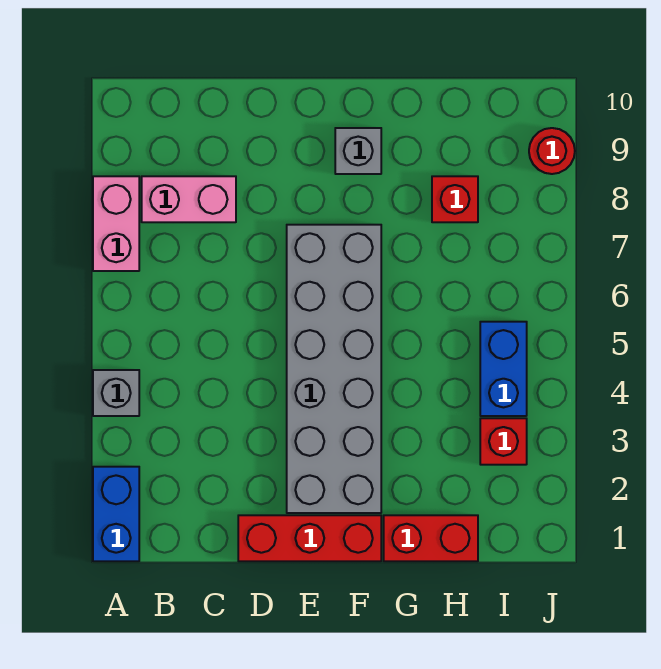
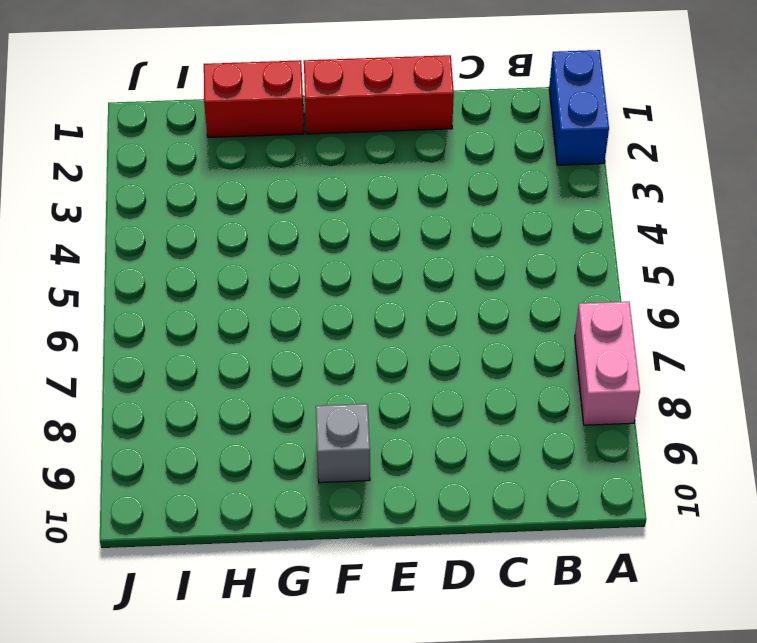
none -> grey 1x1 brick [93,370,139,416]
none -> pink 1x2 brick [142,176,236,222]
none -> grey 2x6 brick [287,225,381,513]

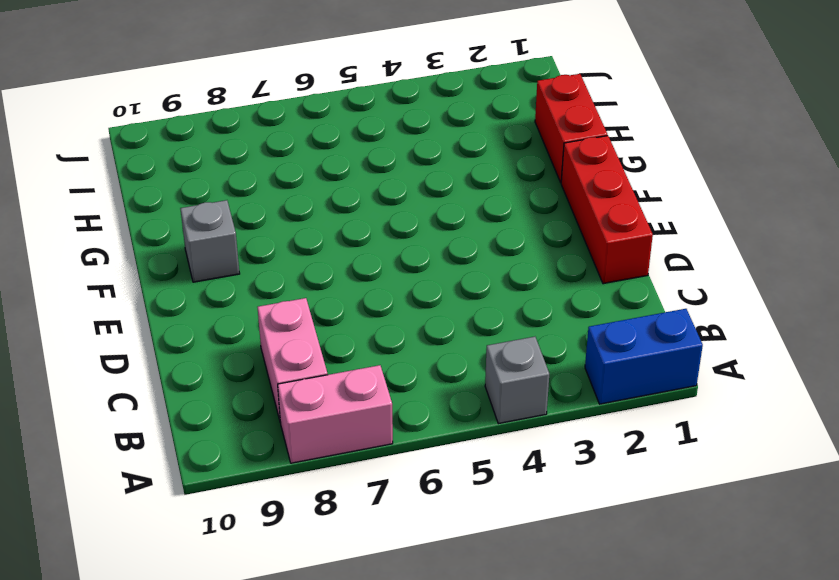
none -> grey 2x6 brick [287,225,381,513]
none -> red 1x1 brick [432,176,478,222]
none -> red 1x1 brick [480,418,527,465]

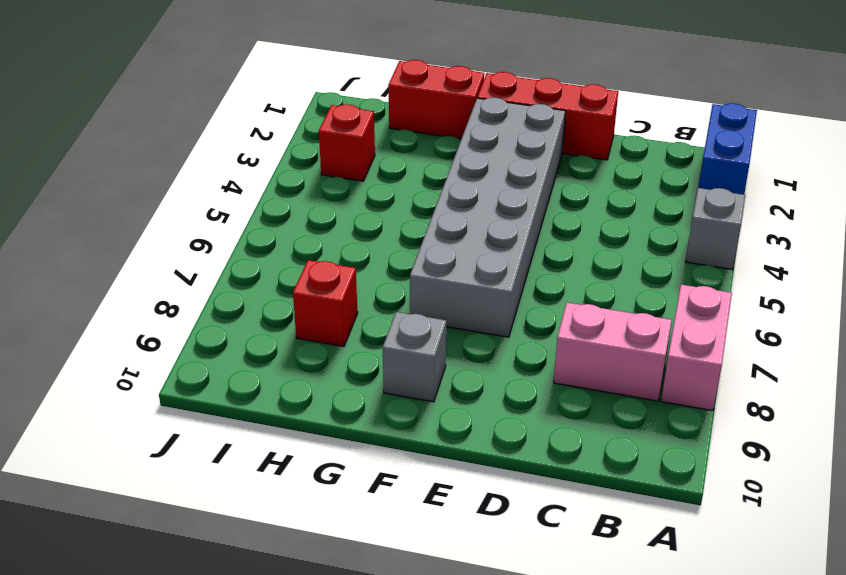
none -> blue 1x2 brick [480,322,527,416]
none -> red 1x1 round brick [529,128,575,174]

